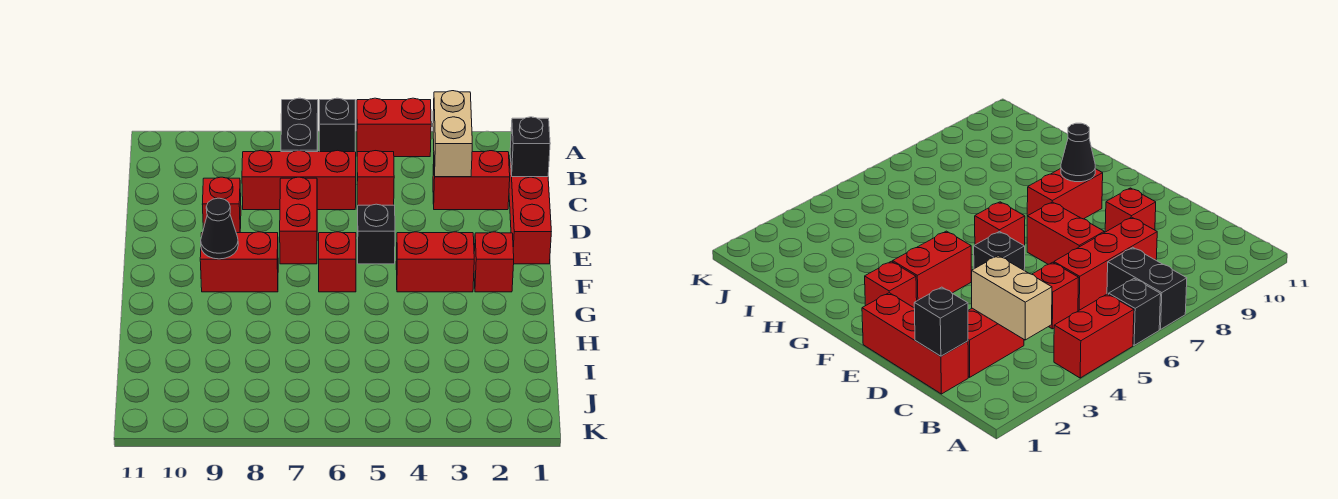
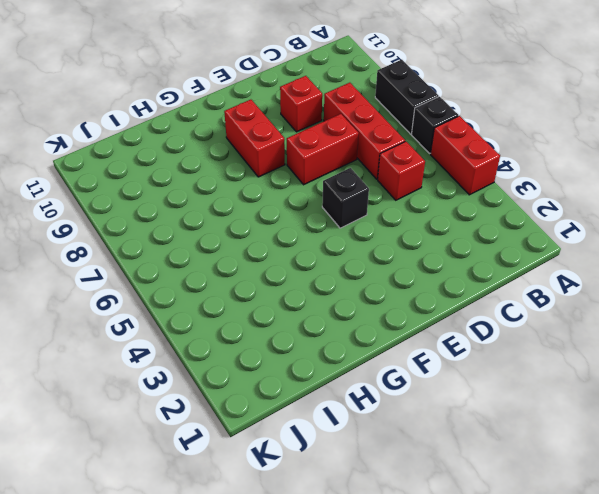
black 1x2 brick [375,60,439,134] -> black 1x2 brick turned to [281,98,318,152]
none -> red 1x3 brick [509,155,551,264]
none -> red 1x2 brick [433,151,510,210]
none -> red 1x1 brick [474,232,514,292]

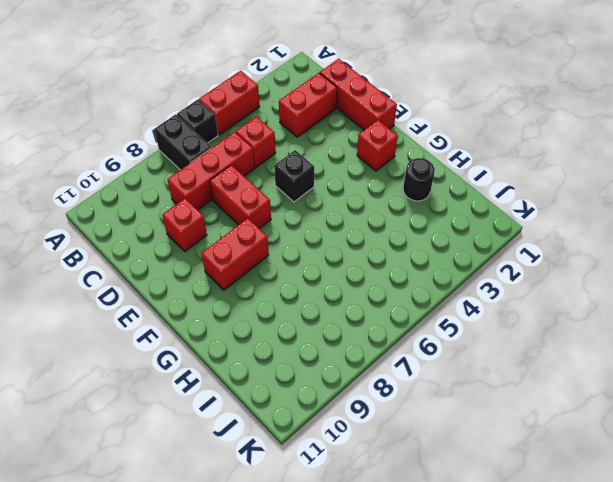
black 1x1 round brick [403,158,435,201] -> none
none -> red 1x2 brick [396,232,474,292]
none -> red 1x1 brick [319,232,356,292]
none -> tan 1x2 brick [433,91,472,177]

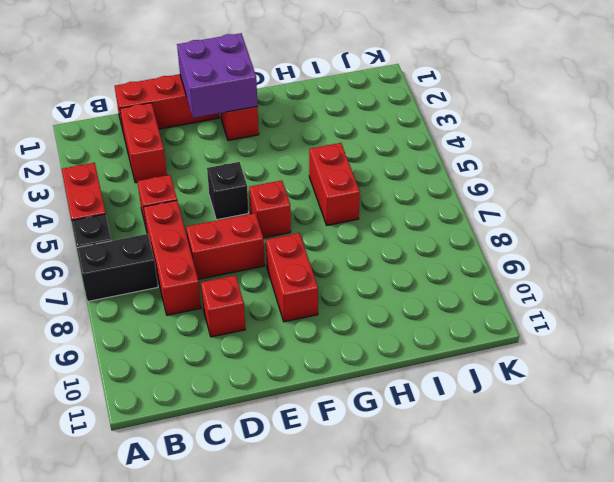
purple 2x2 brick [177,33,258,118] -> none
red 1x2 brick [309,143,360,225] -> red 1x2 brick moved to [396,232,474,292]
none -> tan 1x2 brick [433,91,472,177]
none -> black 1x1 brick [510,117,550,177]
none -> black 1x1 cone [201,198,238,259]

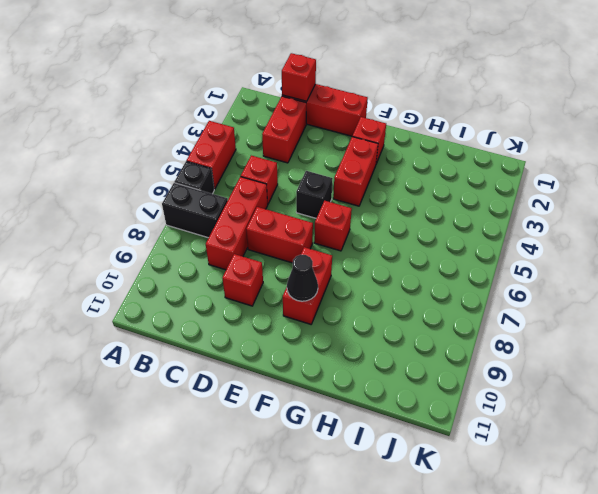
red 1x1 brick [282,53,316,101] -> black 1x1 brick [510,117,550,177]
none -> tan 1x2 brick [433,91,472,177]

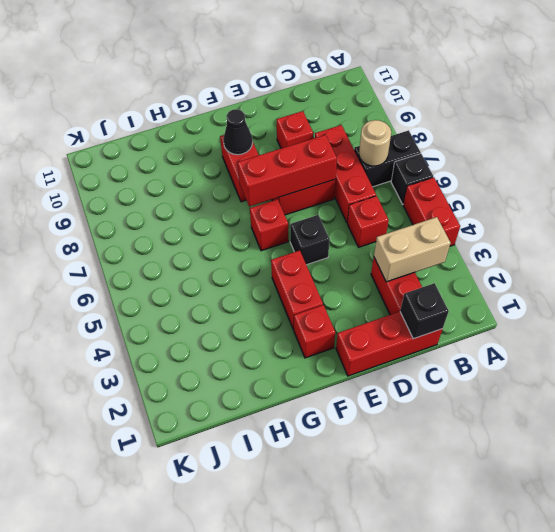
tan 1x1 round brick [359,120,391,166] -> none
red 1x3 brick [237,135,337,207] -> none

